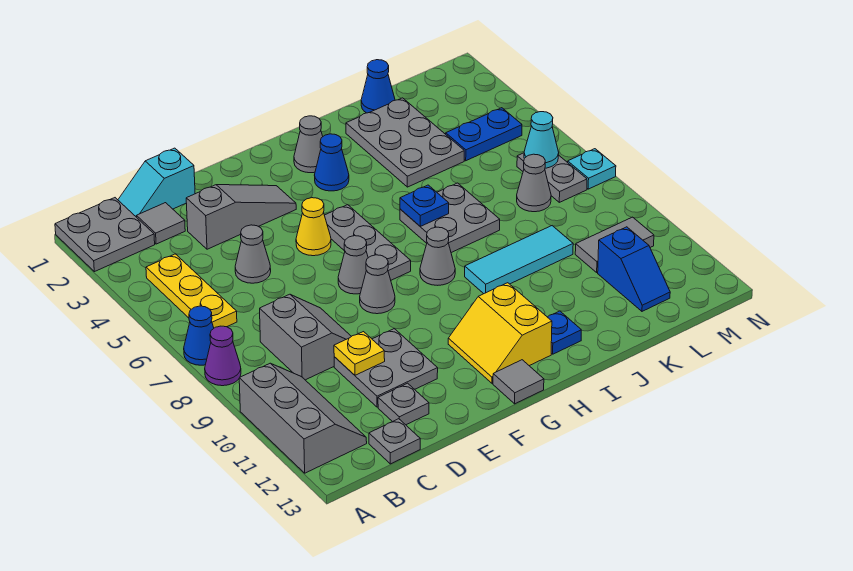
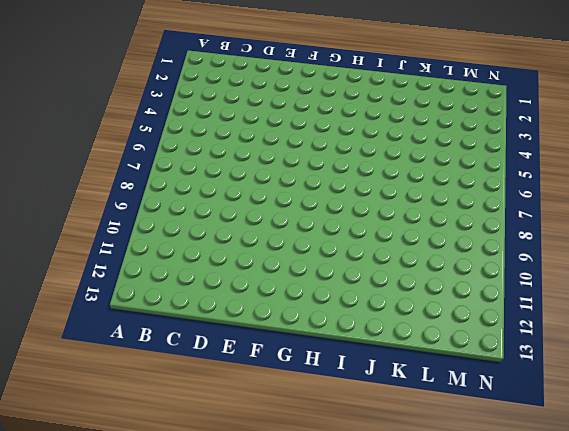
none -> grey 2x2 plate [55,198,155,272]
none -> blue 1x1 cone [184,306,214,365]
none -> purple 1x1 cone [205,326,241,386]
none -> grey 2x3 slope [239,363,367,473]

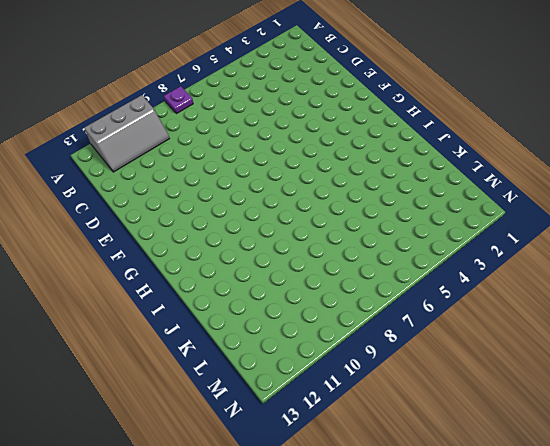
purple 1x1 plate [164,86,193,114] -> purple 1x1 cone [205,326,241,386]
none -> grey 2x2 plate [55,198,155,272]
none -> blue 1x1 cone [184,306,214,365]
none -> yellow 1x3 plate [146,254,237,328]
none -> cyan 1x2 slope [118,148,195,217]

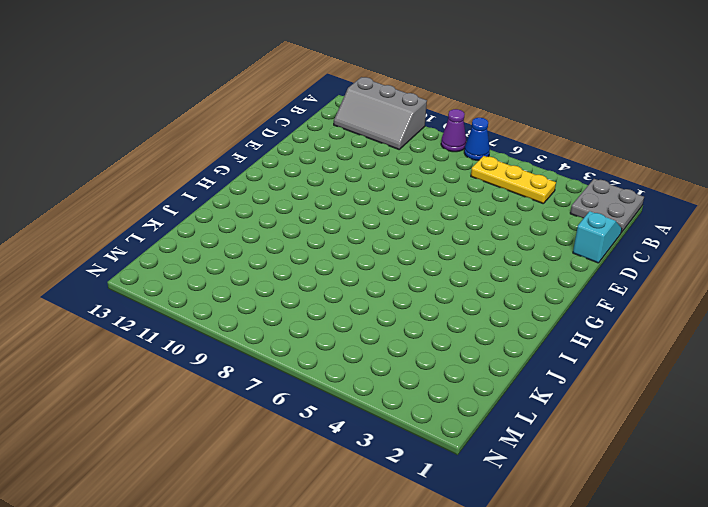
none -> grey 1x1 tile [137,203,185,244]
none -> grey 2x2 slope [260,294,351,380]
none -> grey 1x1 plate [369,419,420,464]
none -> grey 1x3 slope [186,185,296,249]

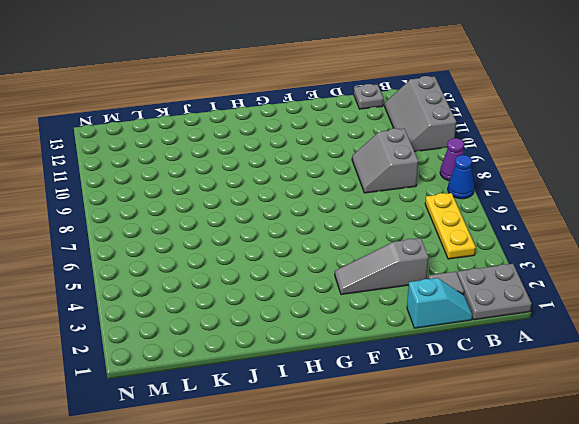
none -> grey 1x1 cone [235,225,271,283]
none -> grey 2x2 plate [334,329,438,407]
none -> grey 1x1 plate [378,383,429,425]
none -> yellow 1x1 cone [296,198,331,256]

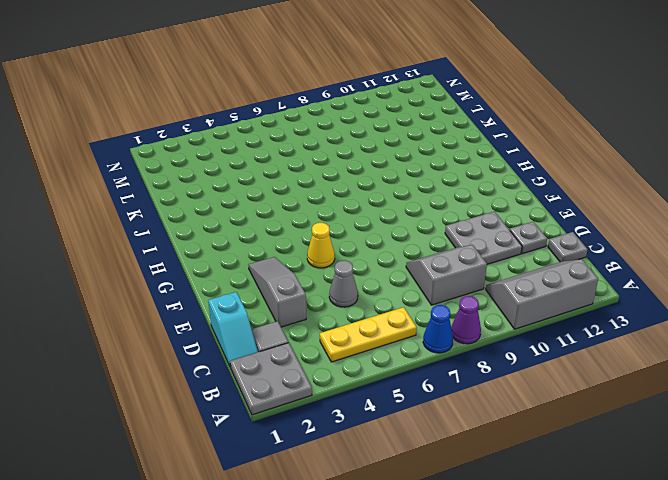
none -> grey 1x1 cone [338,236,368,294]
none -> grey 1x1 cone [360,255,395,314]
none -> grey 1x3 plate [324,205,411,280]
none -> yellow 2x2 slope [448,283,552,383]

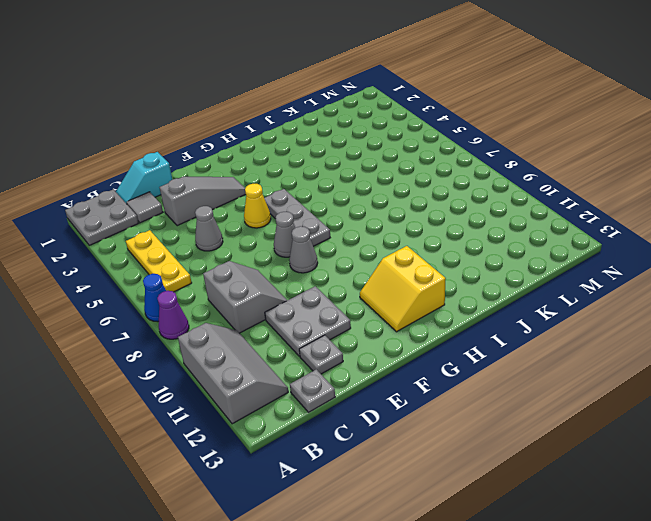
none -> grey 1x1 tile [493,360,544,404]
none -> grey 1x1 cone [294,116,323,173]
none -> blue 1x1 cone [315,134,349,191]
none -> grey 1x1 cone [420,227,455,285]

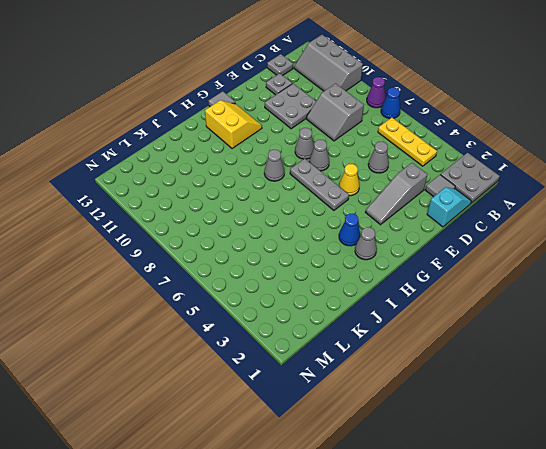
none -> grey 2x2 plate [400,183,500,253]
none -> cyan 1x3 tile [465,226,573,294]
none -> blue 1x1 plate [548,311,581,354]
none -> grey 2x3 plate [346,98,464,187]

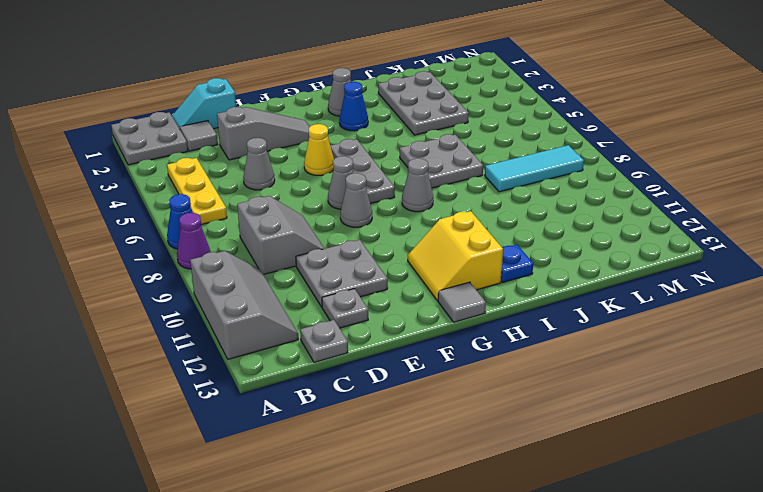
cyan 1x3 tile [485,145,584,192] -> cyan 1x3 tile moved to [465,226,573,294]
none -> blue 1x1 cone [361,60,395,113]
none -> blue 1x2 plate [446,108,522,161]
none -> grey 1x1 cone [517,154,551,212]
none -> grey 1x2 tile [575,217,654,272]

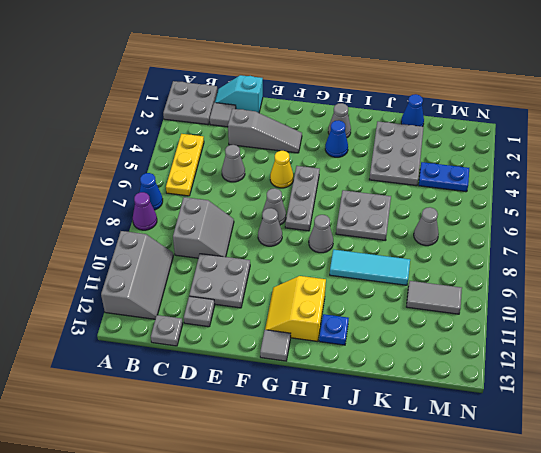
none -> blue 1x2 slope [598,227,670,311]
none -> grey 1x2 plate [517,153,587,202]
none -> cyan 1x1 plate [568,149,616,189]
none -> yellow 1x1 plate [334,332,385,375]

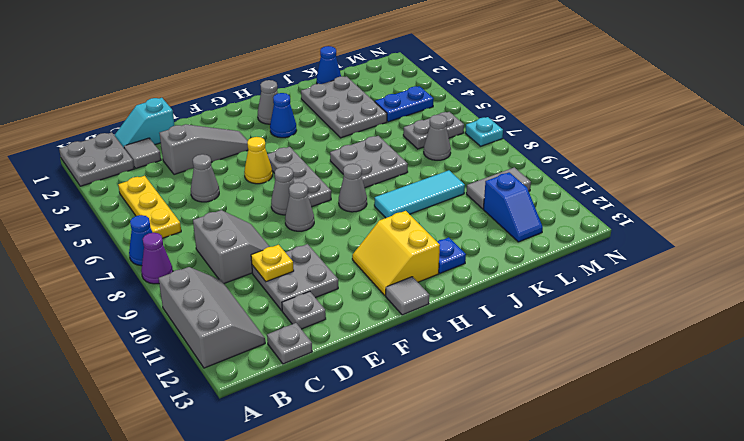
grey 1x2 plate [403,112,464,149] -> grey 1x2 plate turned to [517,153,587,202]
none -> blue 1x1 plate [400,185,449,226]
none -> cyan 1x1 cone [524,112,559,168]

